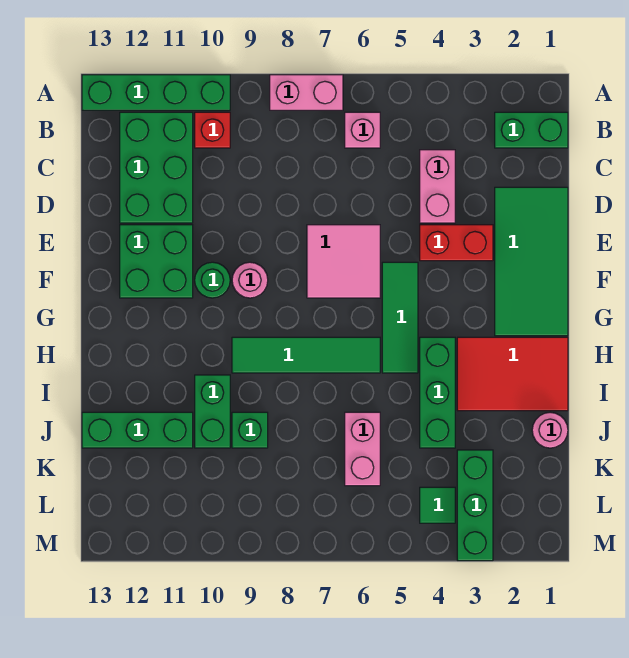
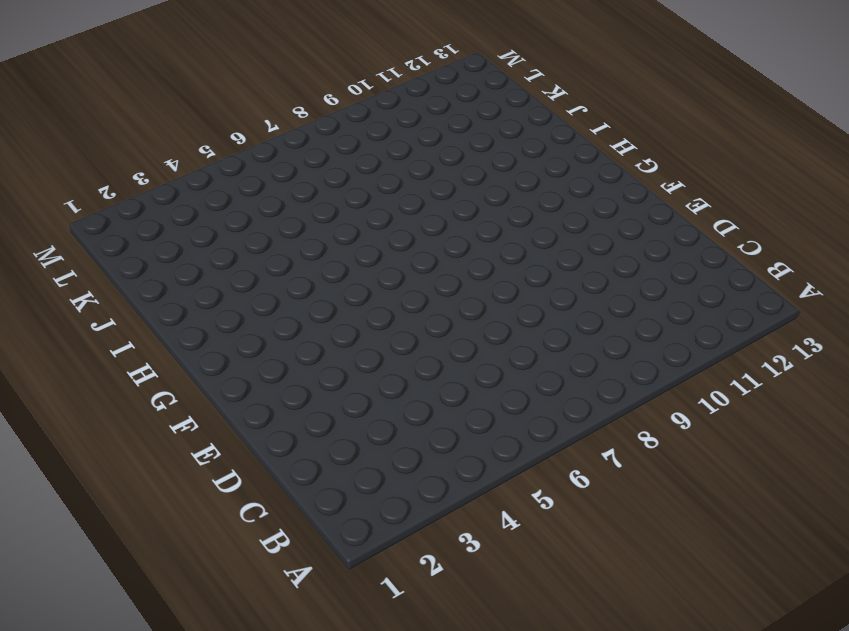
none -> pink 1x2 brick [270,75,343,110]
none -> green 1x4 brick [82,75,230,110]
none -> green 1x2 brick [495,112,568,148]

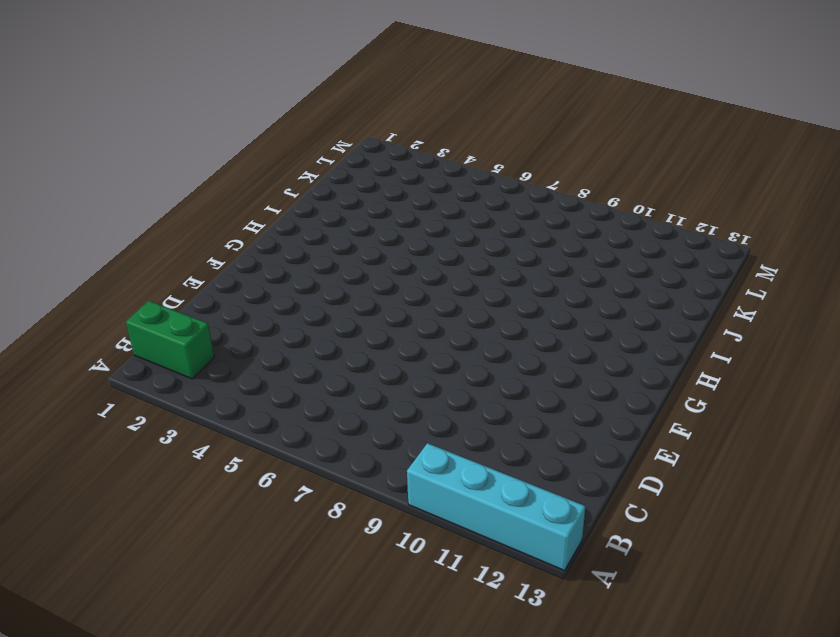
cyan 1x4 brick [407,443,585,571] -> green 1x4 brick [82,75,230,110]
none -> pink 1x2 brick [270,75,343,110]
none -> pink 1x1 brick [345,112,380,148]
none -> red 1x1 brick [195,112,230,148]

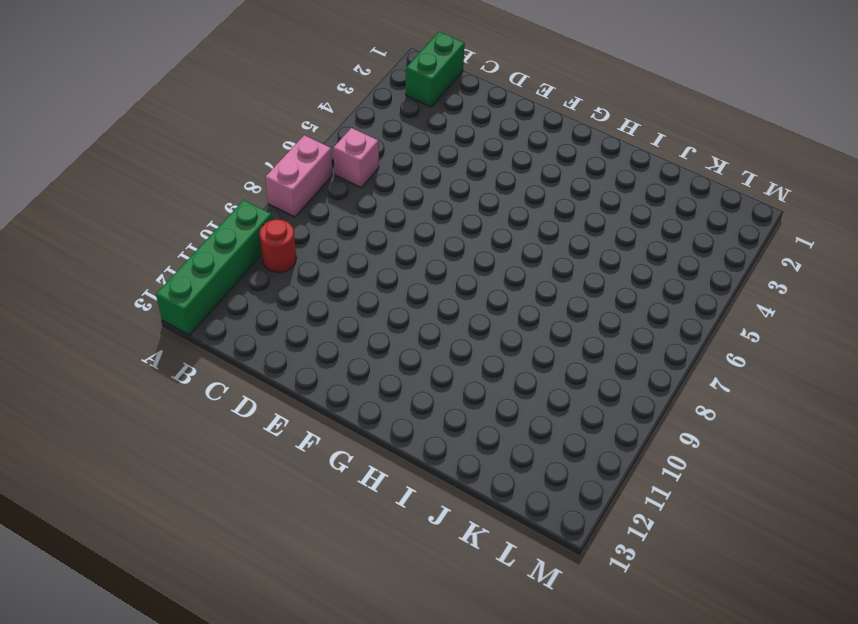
red 1x1 round brick [259,219,296,272] -> red 1x1 brick [195,112,230,148]
none -> green 2x3 brick [120,112,193,223]
none -> pink 1x2 brick [420,150,455,223]
none -> green 2x4 tile [495,187,568,336]

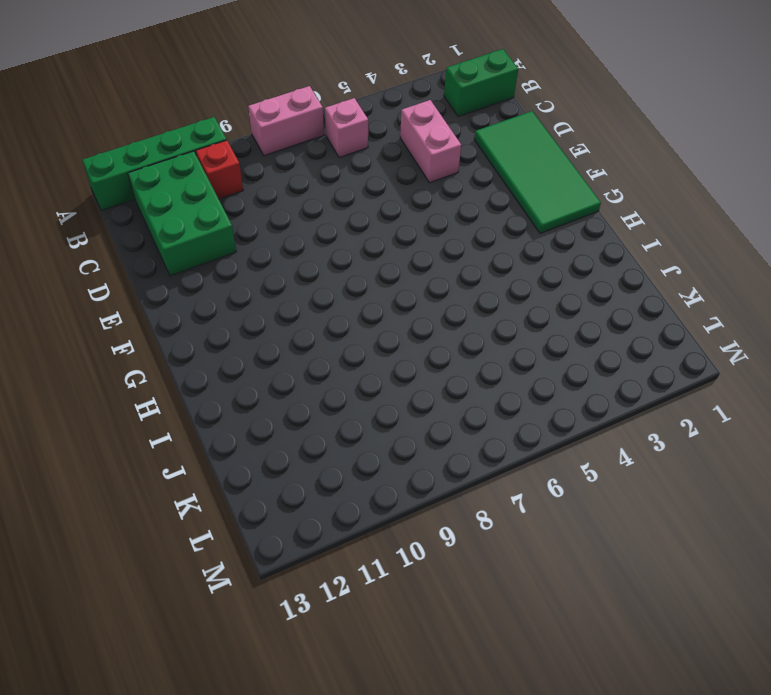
none -> red 1x2 brick [420,225,493,261]
none -> pink 2x2 tile [307,225,380,298]
none -> green 2x2 brick [120,225,193,298]

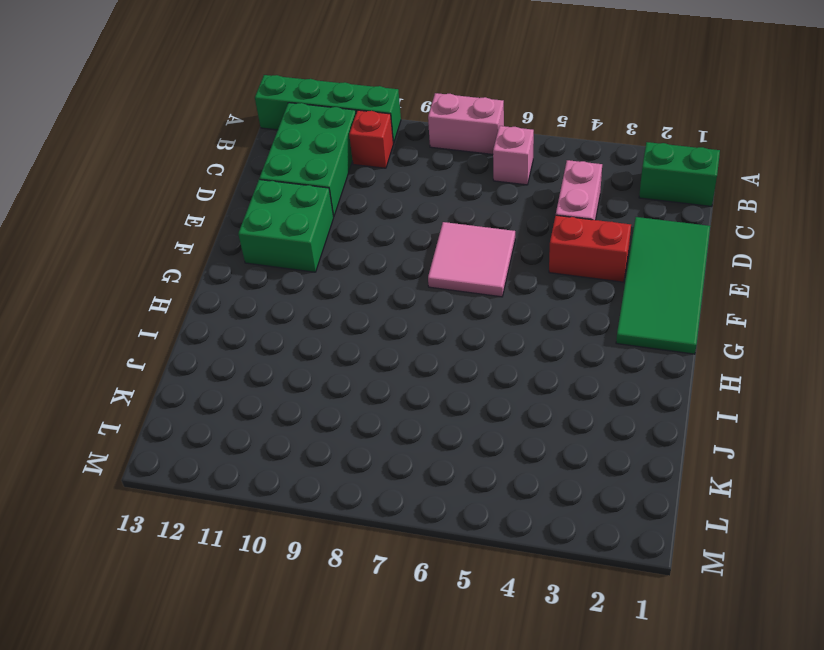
none -> green 1x3 tile [382,262,418,373]
none -> pink 1x1 round brick [232,262,268,298]
none -> green 1x1 round brick [195,262,230,298]

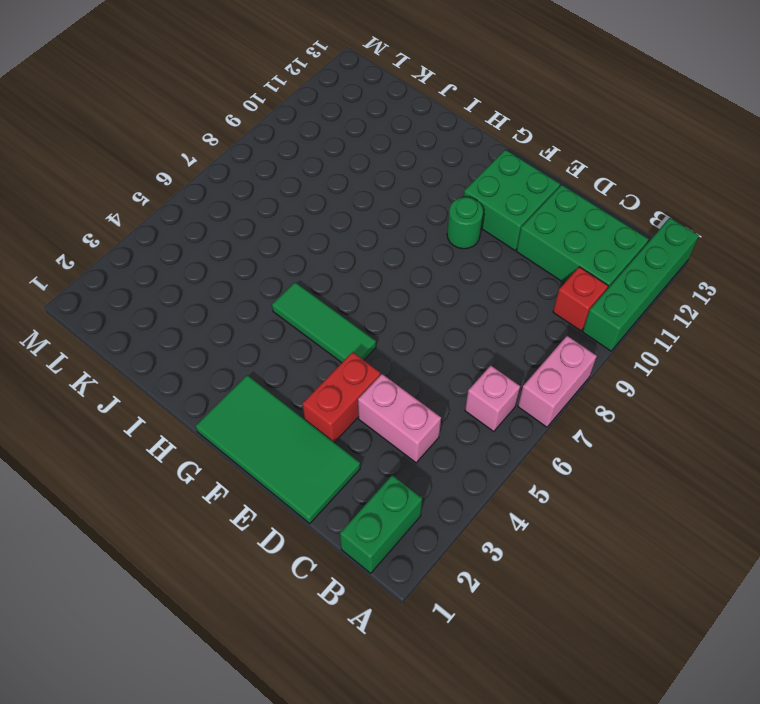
none -> pink 2x2 tile [307,225,380,298]
none -> pink 1x1 round brick [232,262,268,298]
none -> red 2x3 tile [457,337,568,411]

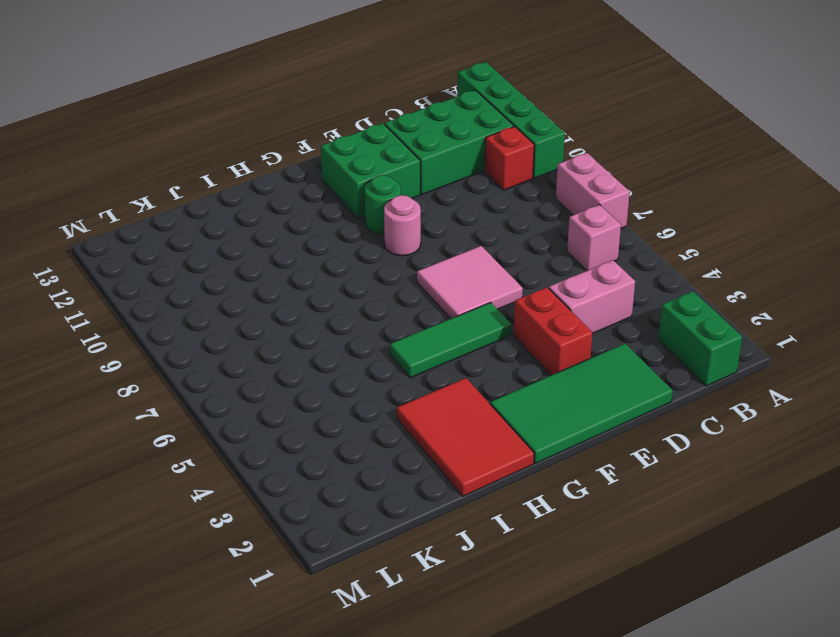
none -> green 1x3 brick [420,337,455,448]
none -> green 1x4 tile [232,337,380,373]
none -> green 1x2 brick [195,375,230,448]

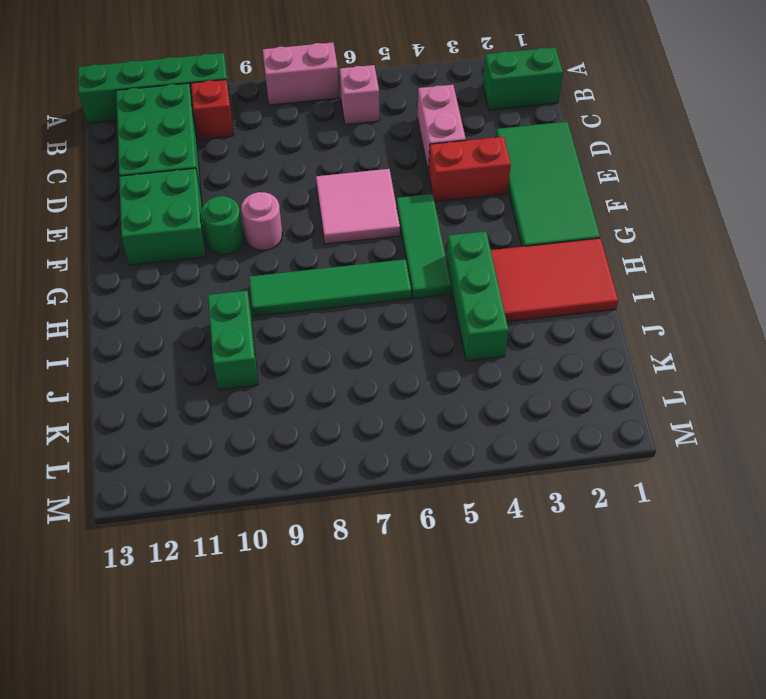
none -> pink 1x1 round brick [532,412,568,448]
none -> pink 1x2 brick [345,412,380,486]
none -> green 1x1 brick [232,412,268,448]

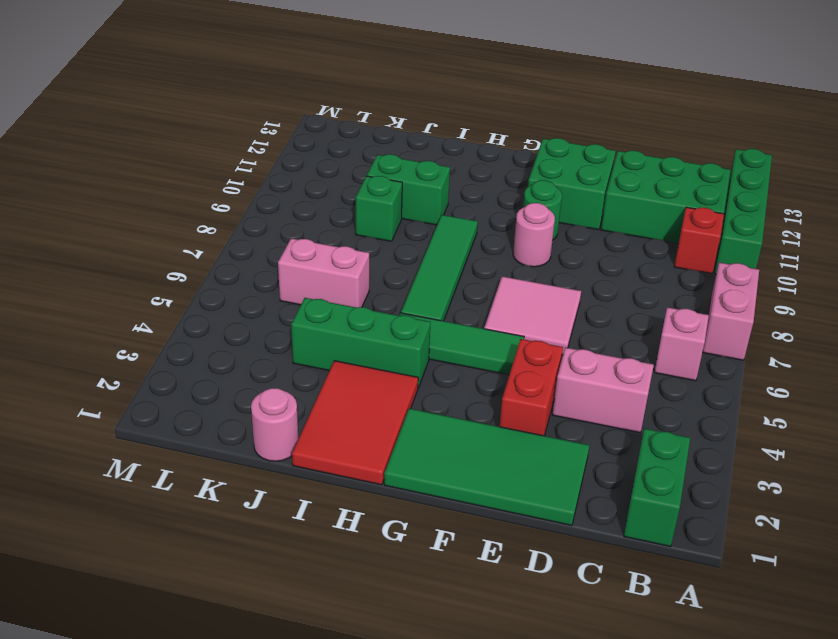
none -> green 1x3 brick [82,412,193,448]
none -> green 1x3 brick [457,450,493,561]
none -> green 1x1 tile [420,487,455,523]

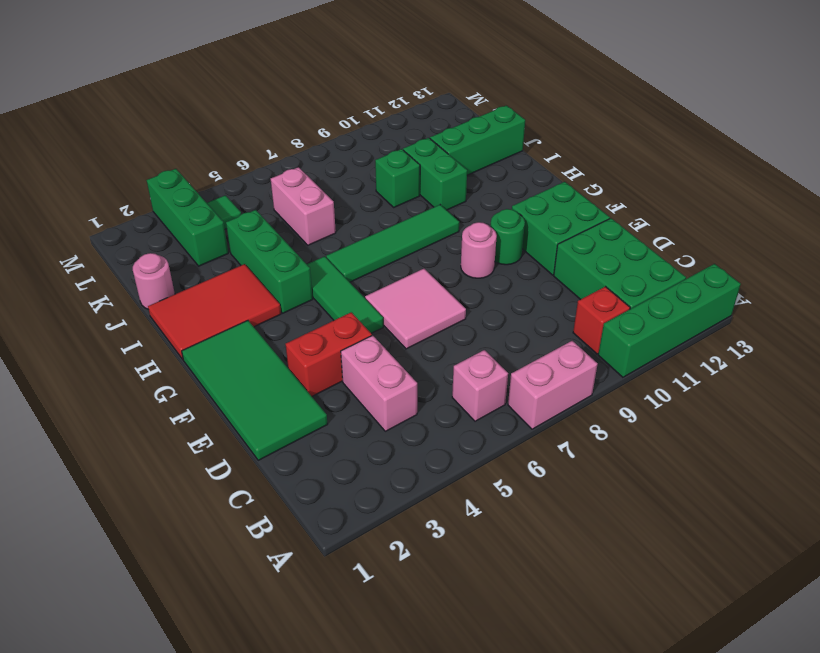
none -> green 1x2 brick [495,112,568,148]

